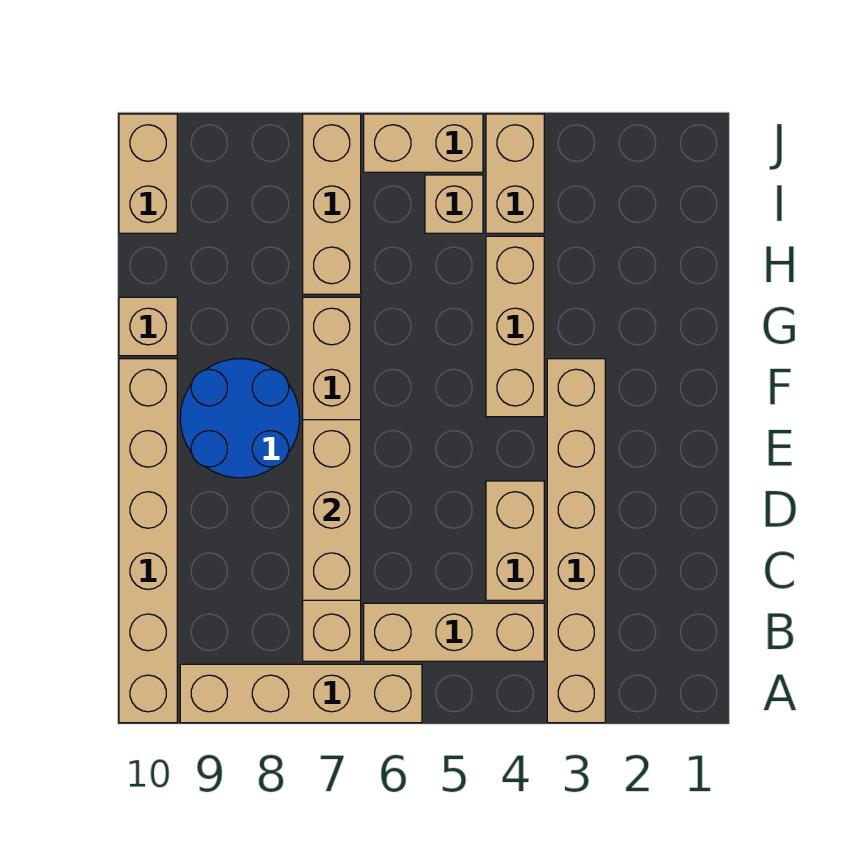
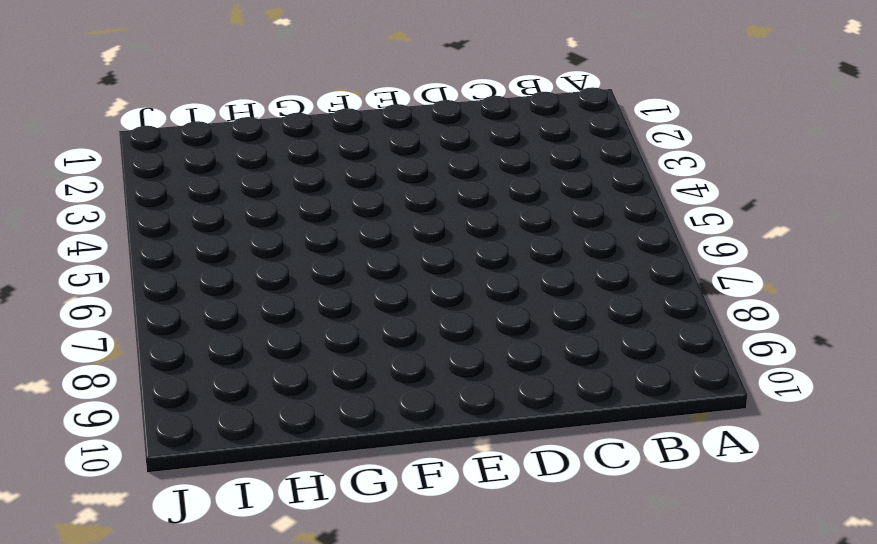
none -> tan 1x6 brick [547,359,605,723]
none -> tan 1x4 brick [180,664,422,723]
none -> tan 1x6 brick [119,359,177,723]

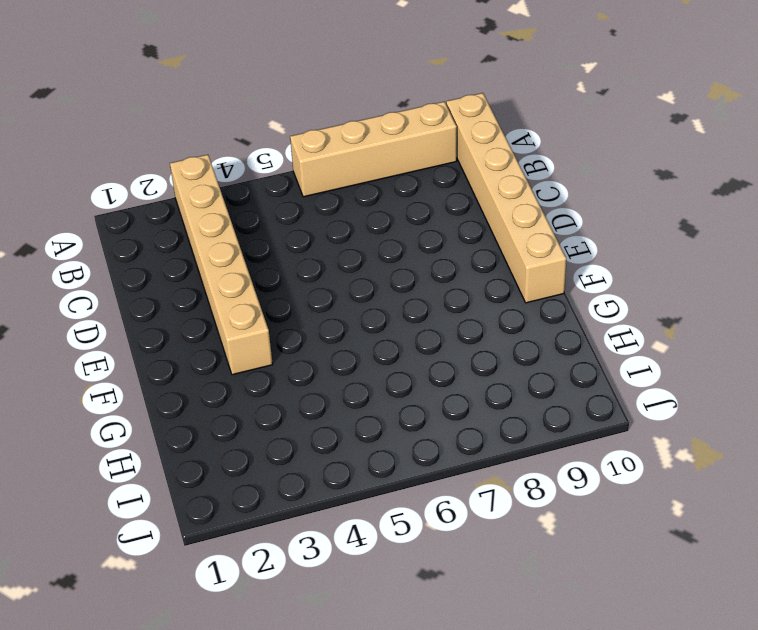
none -> tan 1x3 brick [364,603,544,661]
none -> tan 1x6 brick [303,297,361,661]
none -> tan 1x2 brick [486,481,544,600]

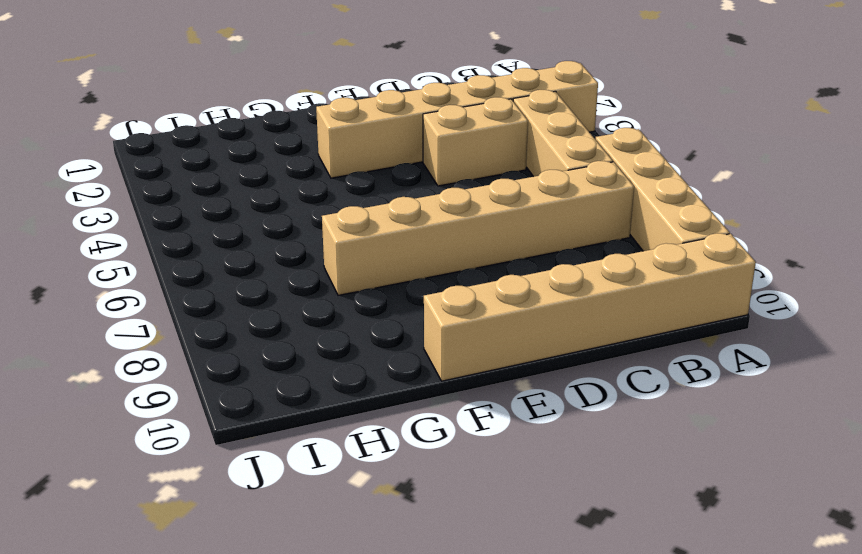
none -> blue 2x2 round brick [180,359,300,478]
none -> tan 1x3 brick [486,236,544,417]
none -> tan 1x1 brick [119,297,177,356]

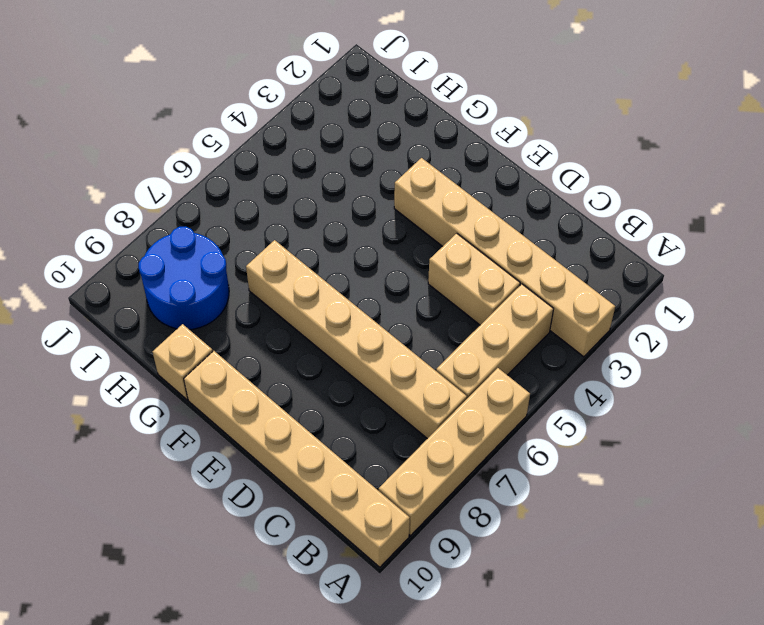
blue 2x2 round brick [139,227,229,330] -> blue 2x2 round brick moved to [180,359,300,478]
none -> tan 1x3 brick [486,236,544,417]
none -> tan 1x3 brick [303,114,361,294]
none -> tan 1x2 brick [486,114,544,233]

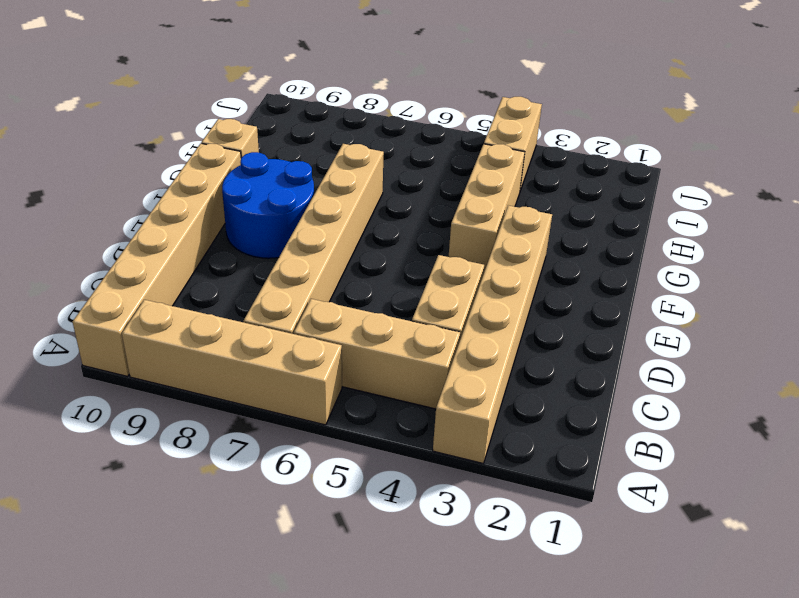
none -> tan 1x3 brick [303,114,361,294]
none -> tan 1x1 brick [425,175,483,233]
none -> tan 1x2 brick [119,114,177,233]

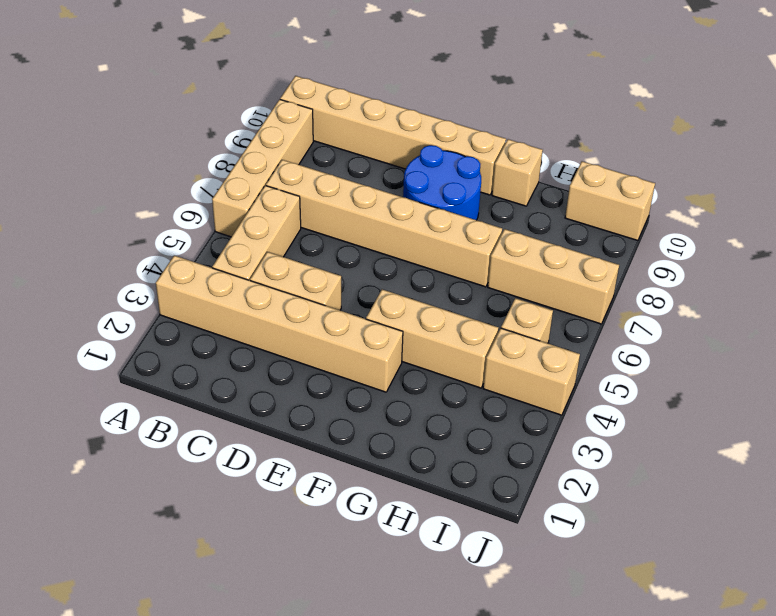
none -> tan 1x2 brick [364,114,483,172]
none -> tan 1x3 brick [303,420,361,600]

